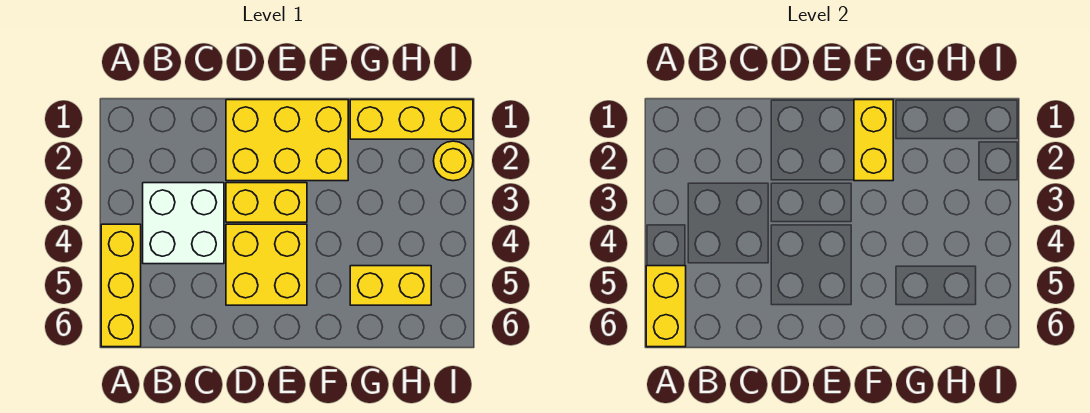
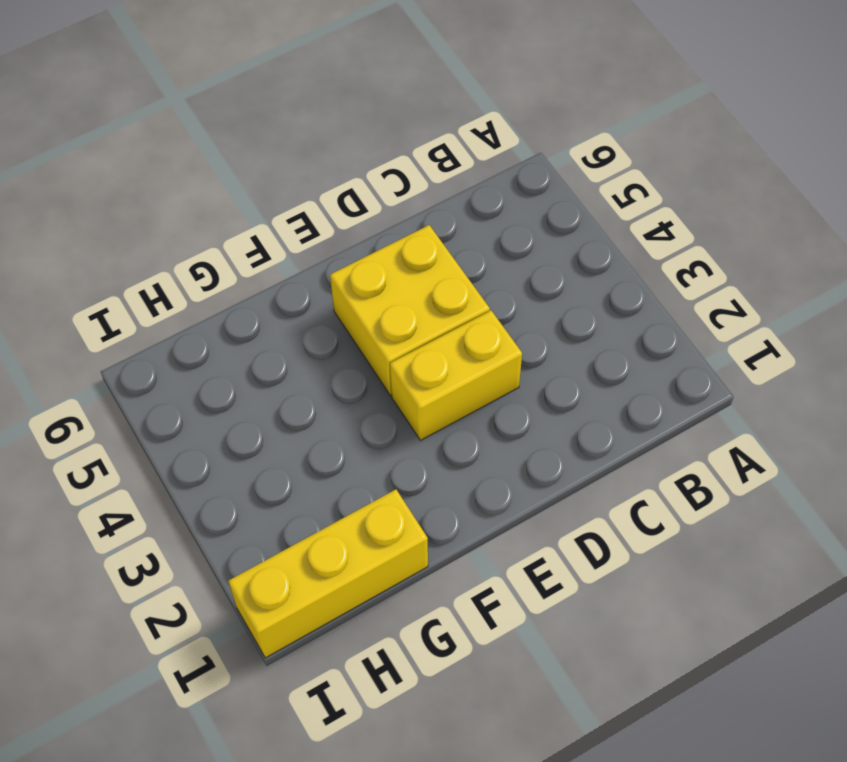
none -> yellow 1x3 brick [101,224,141,347]
none -> white 2x2 brick [143,183,224,264]

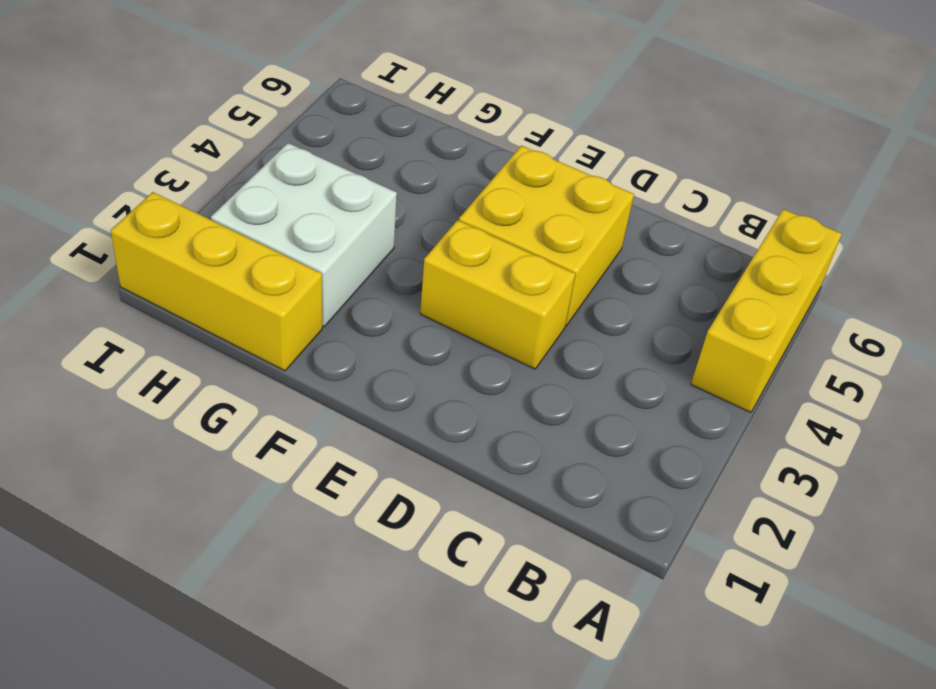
white 2x2 brick [211,143,397,327] -> white 2x2 brick moved to [143,183,224,264]
none -> yellow 2x3 brick [226,100,348,181]
none -> yellow 1x2 brick [350,266,431,305]

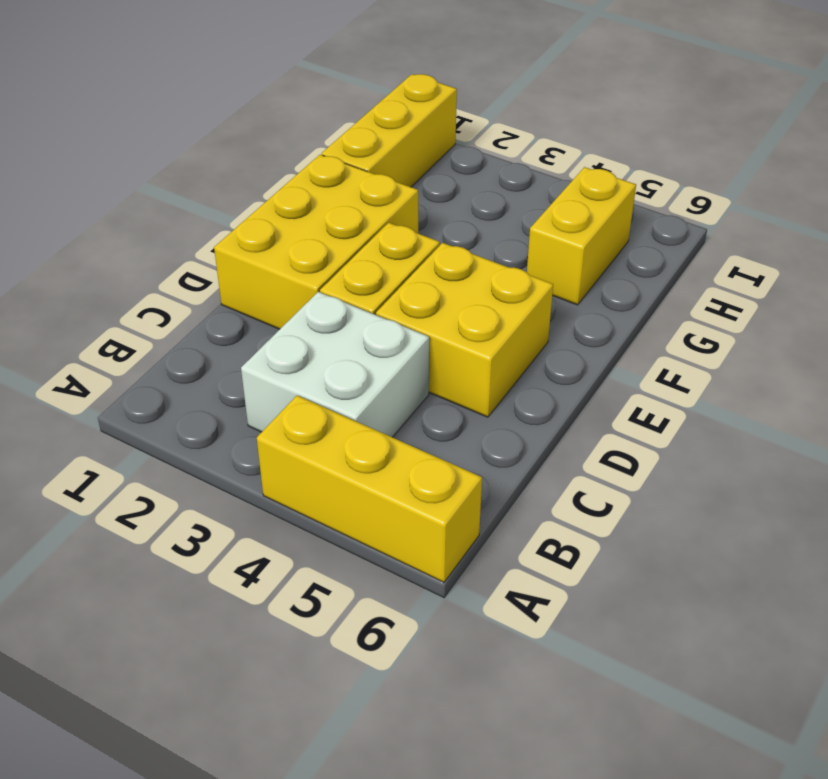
none -> yellow 1x1 round brick [434,141,473,181]
none -> yellow 1x2 brick [646,266,686,347]

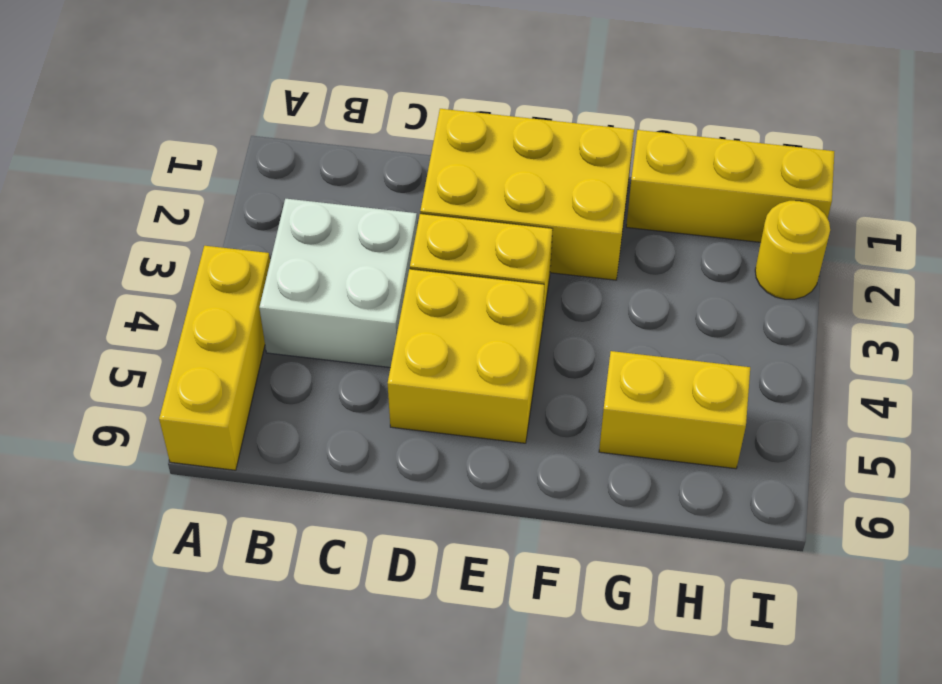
none -> yellow 1x2 brick [646,266,686,347]
none -> yellow 1x2 brick [854,100,893,181]

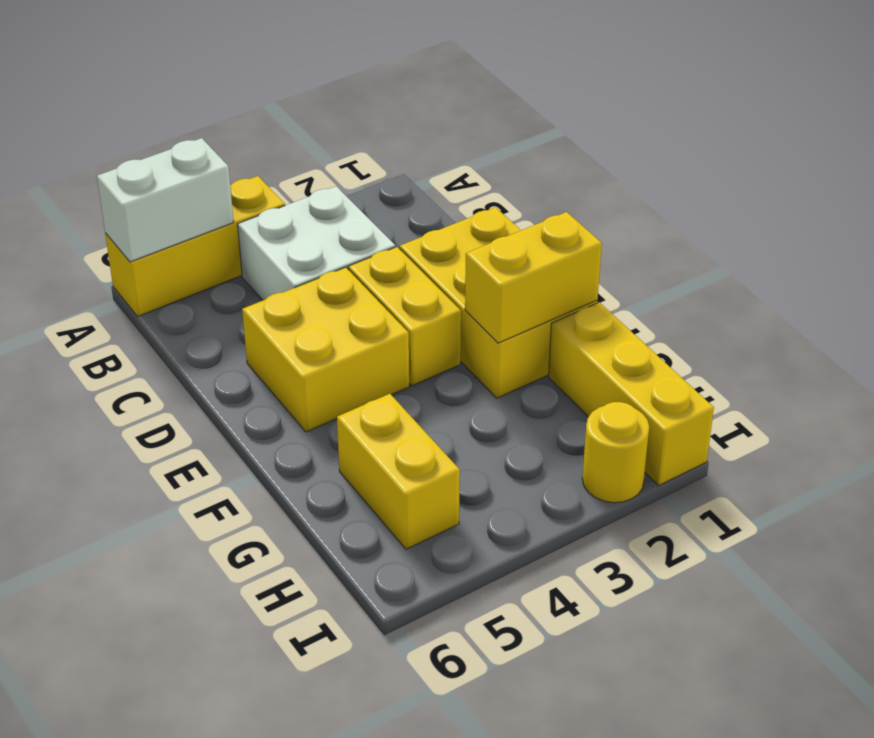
white 1x2 brick [97,138,234,262] -> yellow 1x2 brick [646,266,686,347]

